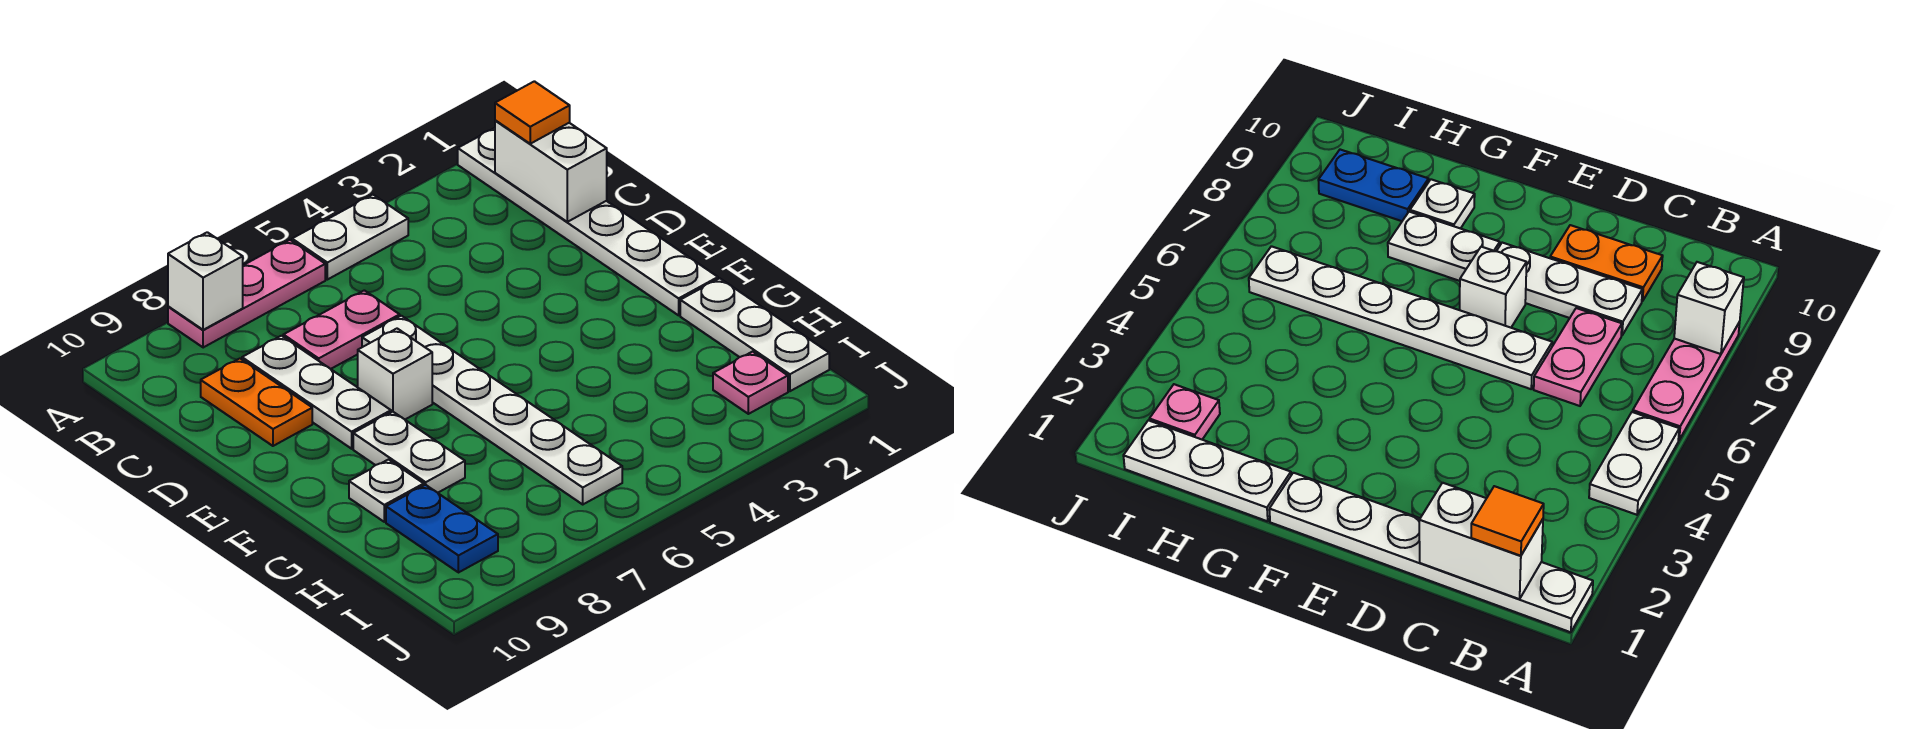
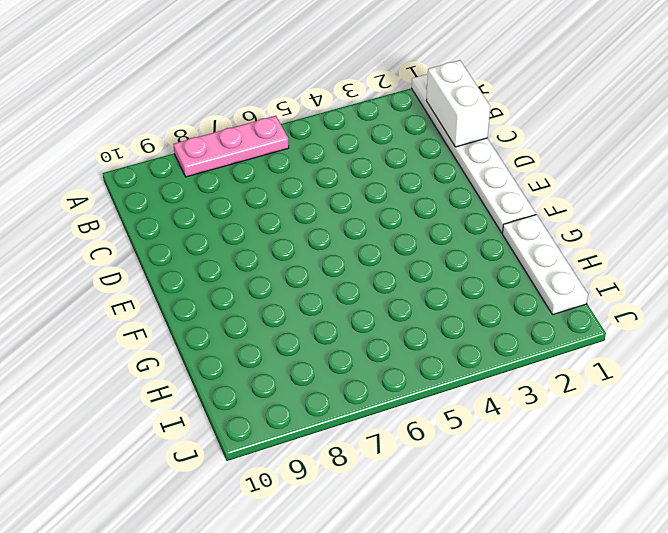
none -> white 1x2 plate [292,195,408,280]
none -> pink 1x2 plate [283,290,400,369]
none -> white 1x3 plate [242,336,391,449]

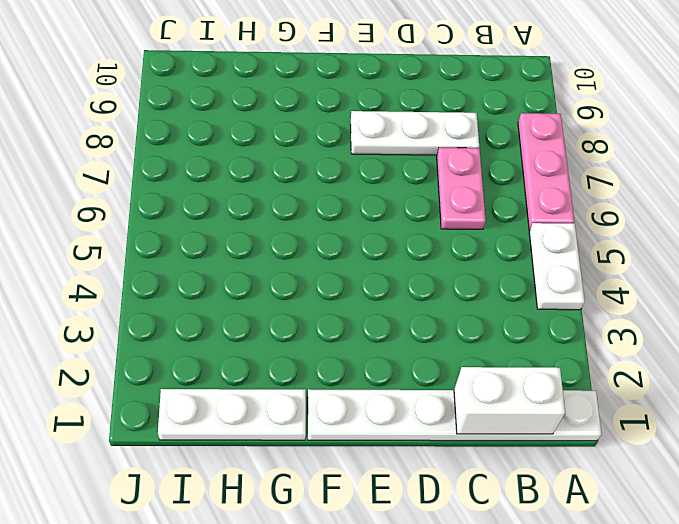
none -> orange 1x2 plate [201,359,312,446]
none -> white 1x6 plate [362,316,622,504]
none -> white 1x1 brick [358,329,432,419]

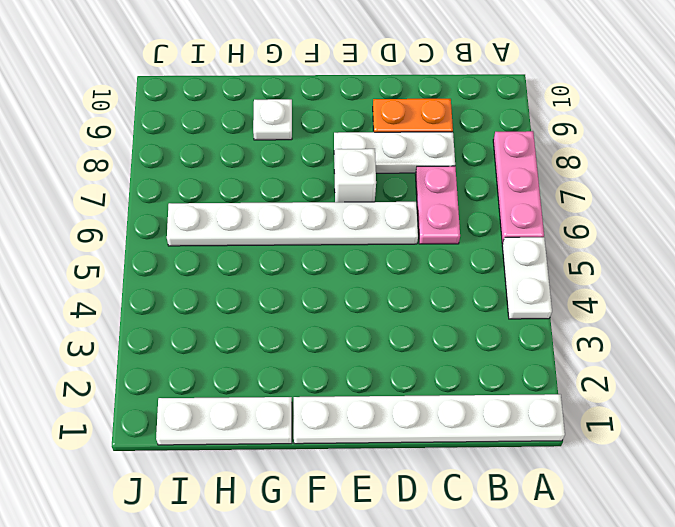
none -> white 1x2 plate [353,412,465,493]
none -> blue 1x2 plate [386,485,498,573]
none -> pink 1x1 plate [713,352,788,414]

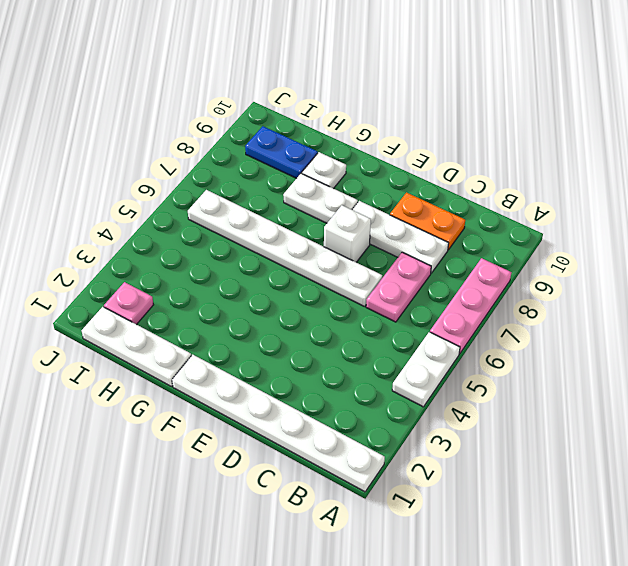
none -> white 1x1 brick [168,232,243,330]
none -> white 1x2 brick [495,120,607,222]
none -> orange 1x1 tile [495,81,570,144]

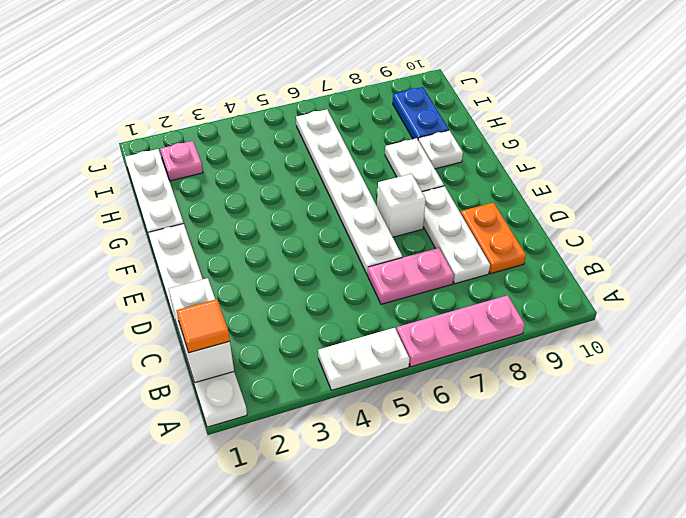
none -> white 1x1 brick [168,232,243,330]

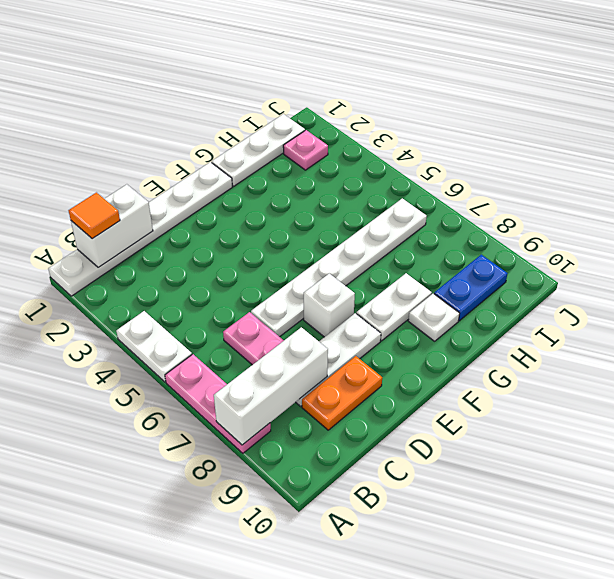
white 1x3 brick [214,327,328,445] -> white 1x1 brick [168,232,243,330]

